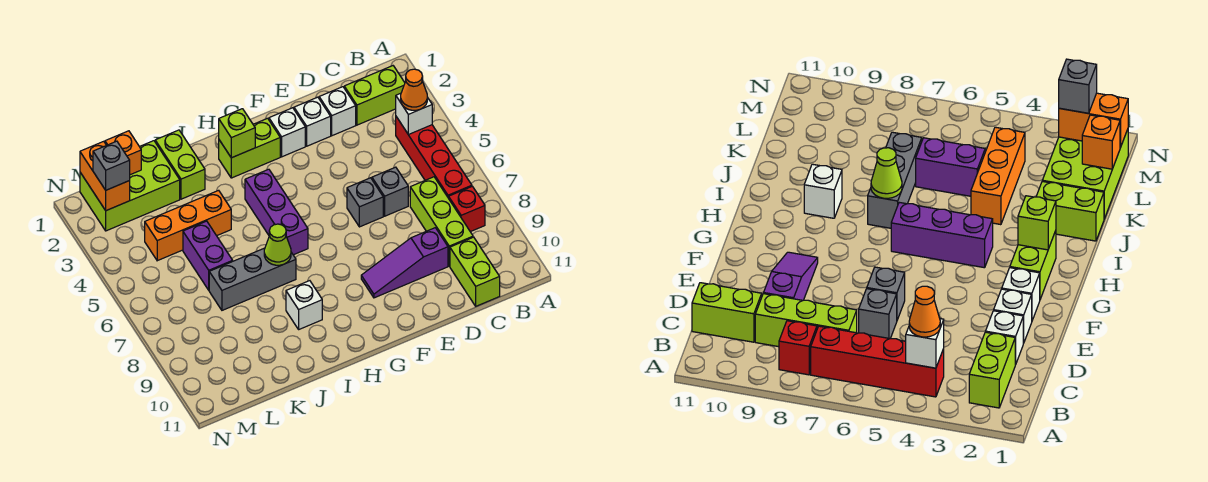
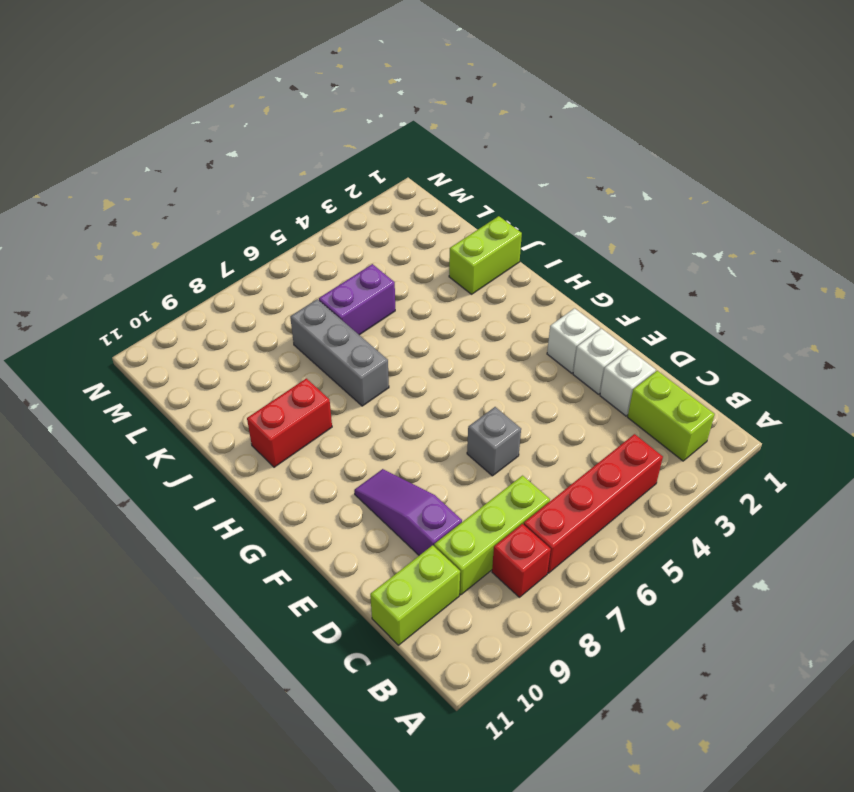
red 1x2 brick [247,378,332,467] -> white 1x1 brick [286,281,322,329]
none -> grey 1x1 brick [372,167,408,216]
none -> lime 1x2 brick [219,118,280,178]
none -> purple 1x3 brick [245,169,308,255]

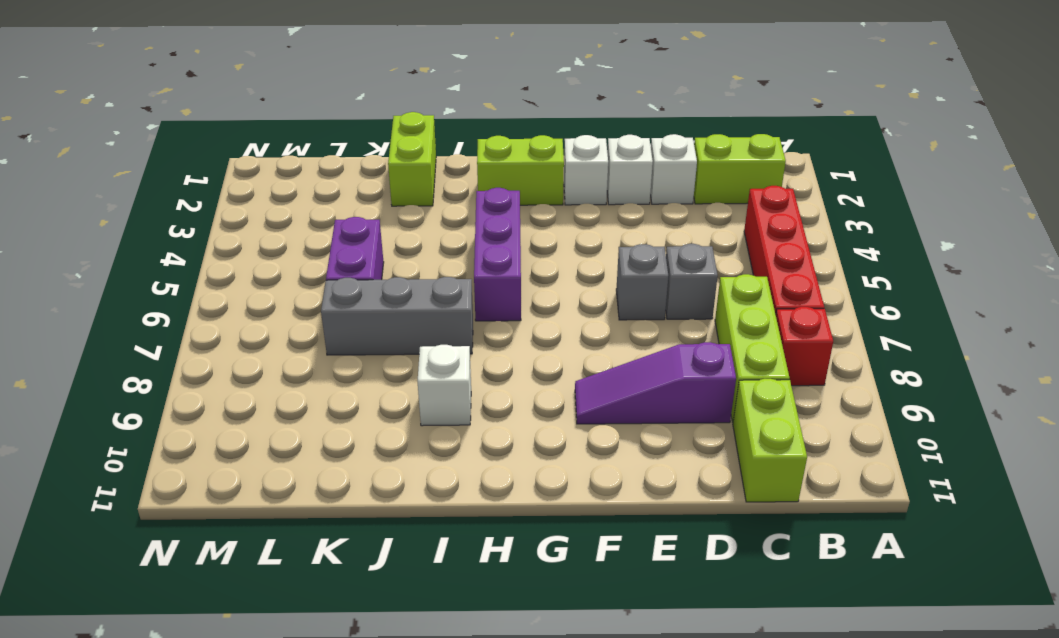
none -> orange 1x3 brick [145,190,231,261]
none -> lime 2x3 brick [80,141,180,231]
none -> white 1x1 brick [396,93,432,134]

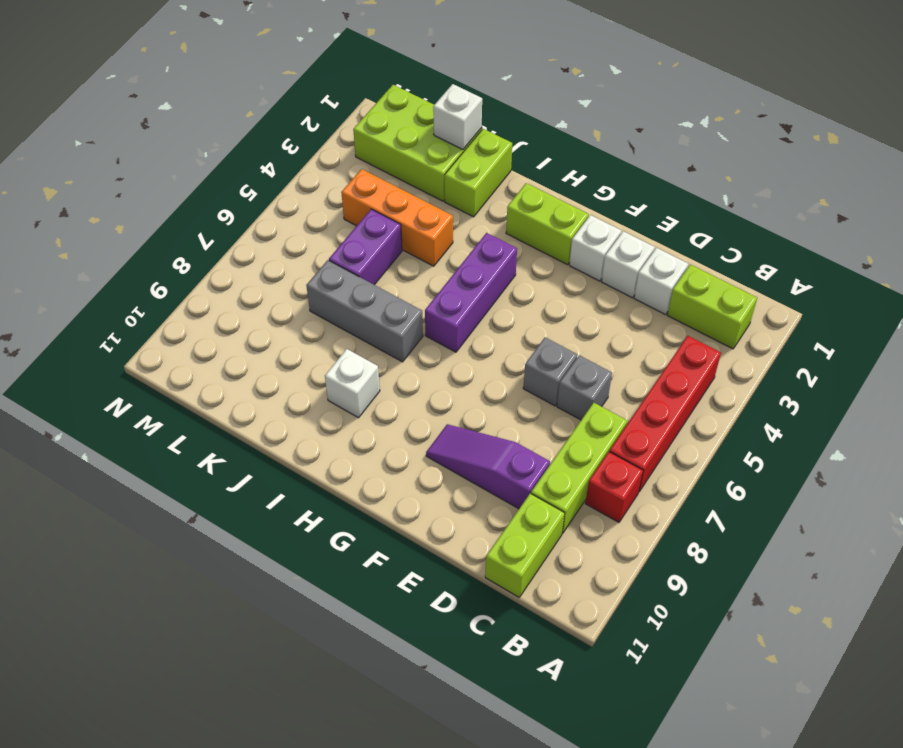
white 1x1 brick [433,84,482,150] -> white 1x1 brick moved to [396,93,432,134]
none -> lime 1x1 brick [219,109,255,158]
none -> lime 1x1 cone [264,224,291,265]
none -> orange 1x1 brick [105,131,141,175]

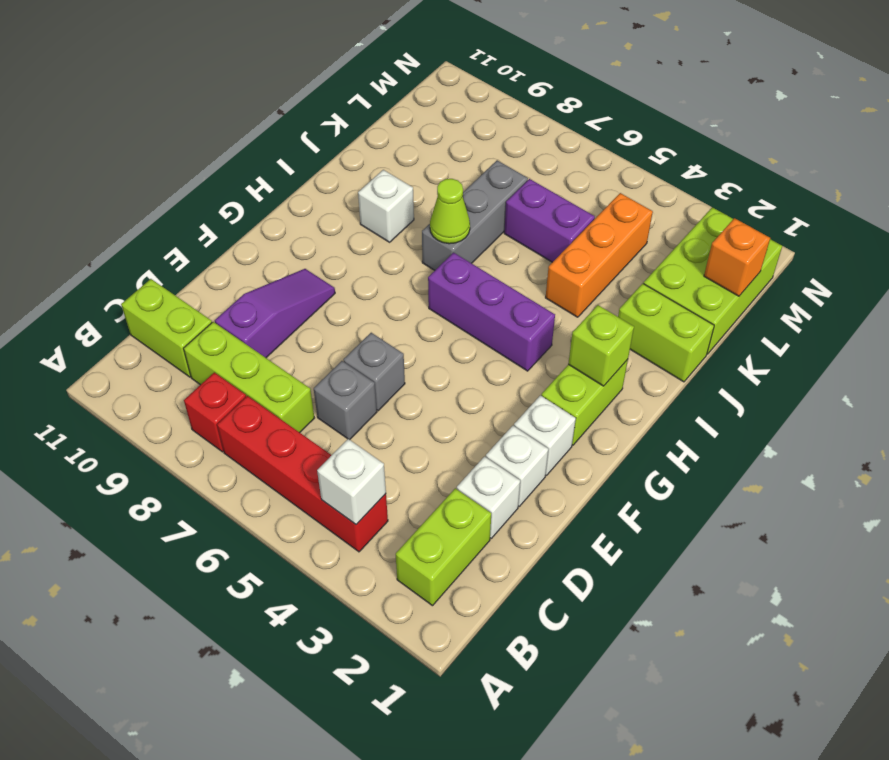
none -> orange 1x2 brick [80,141,130,211]
none -> orange 1x1 cone [401,69,427,110]
none -> grey 1x1 brick [93,141,130,190]

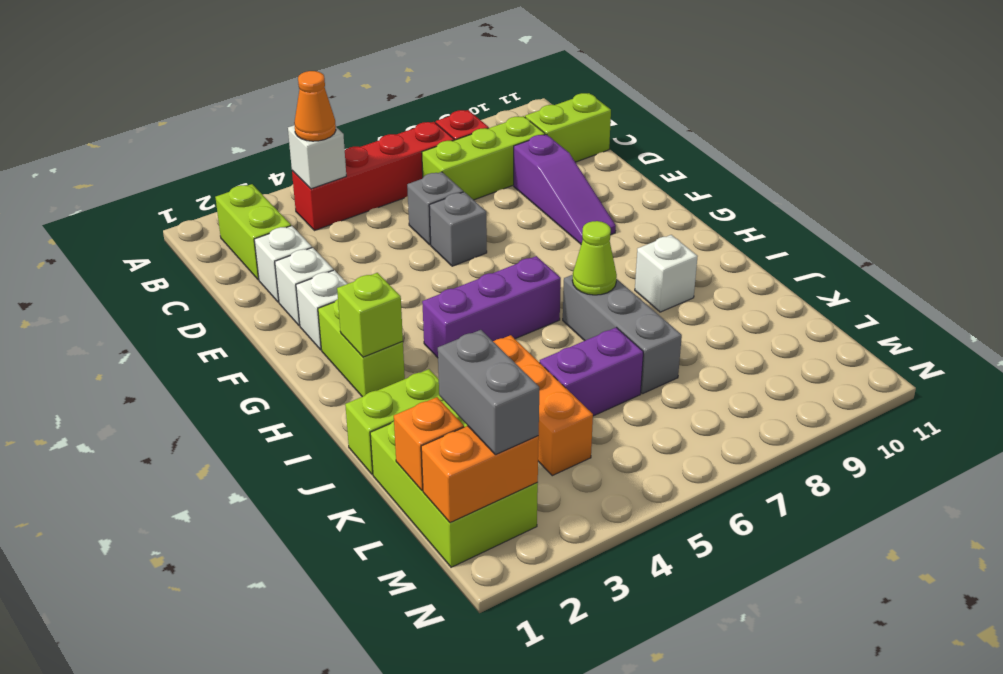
grey 1x2 brick [438,330,539,455] -> grey 1x1 brick [93,141,130,190]

